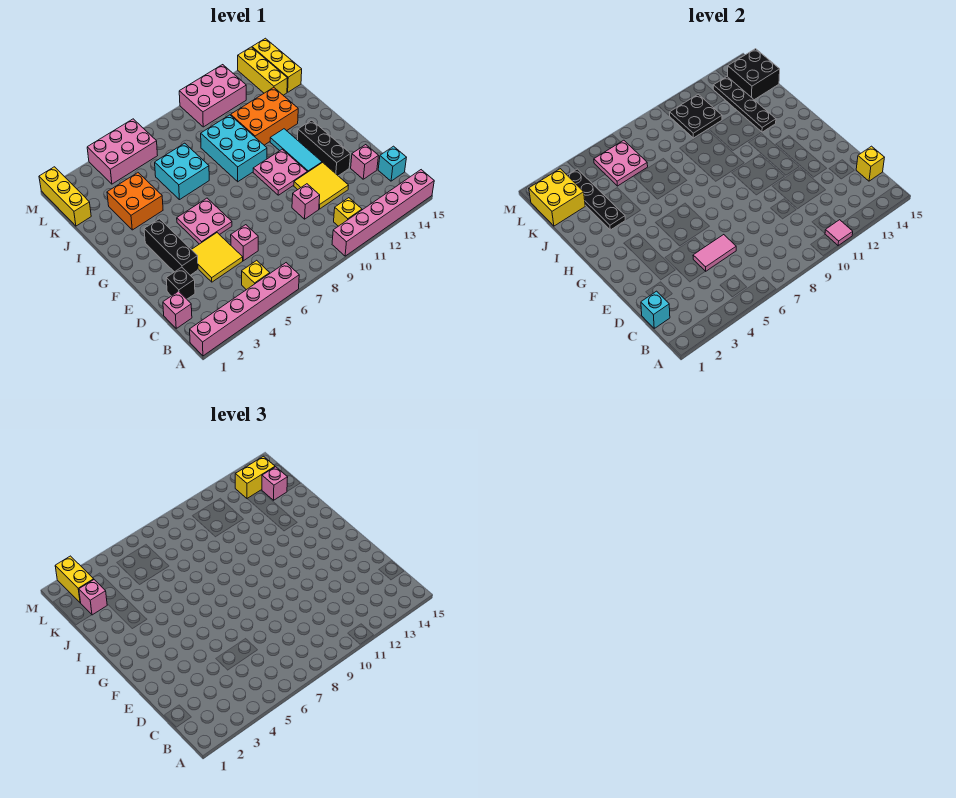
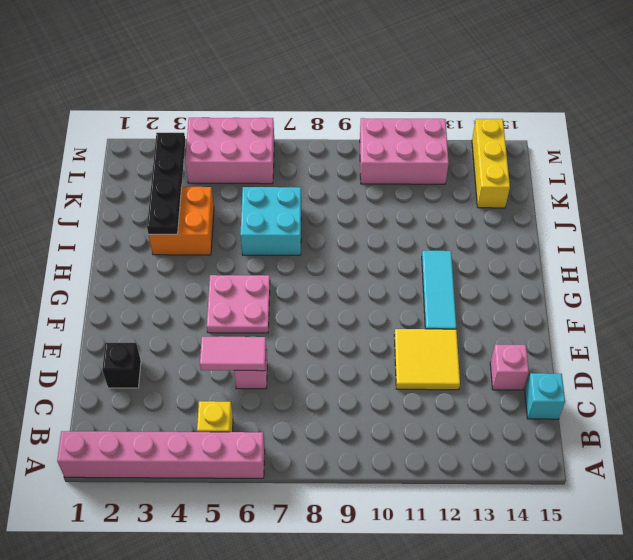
none -> pink 1x6 brick [332,170,434,256]
none -> yellow 1x1 brick [334,198,362,226]
none -> pink 1x1 brick [163,291,192,328]
none -> yellow 2x2 tile [191,233,243,282]

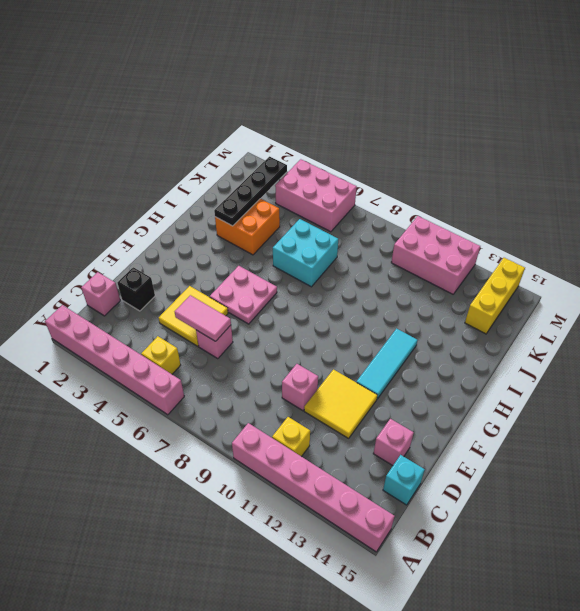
none -> black 1x3 brick [144,219,198,275]
none -> black 1x3 brick [298,120,351,176]
none -> pink 2x2 plate [253,149,307,195]
none -> cyan 2x3 brick [201,115,267,182]

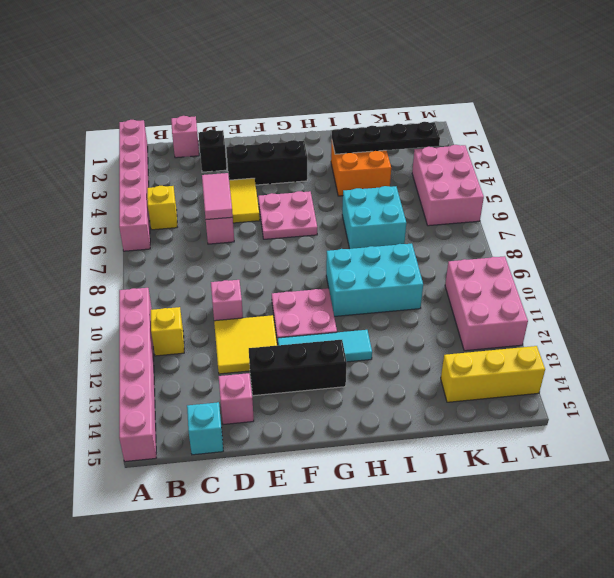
none -> orange 2x3 brick [231,87,298,145]
none -> yellow 1x3 brick [39,167,91,226]
none -> yellow 1x3 brick [252,38,302,92]
none -> pink 1x1 tile [825,220,853,246]

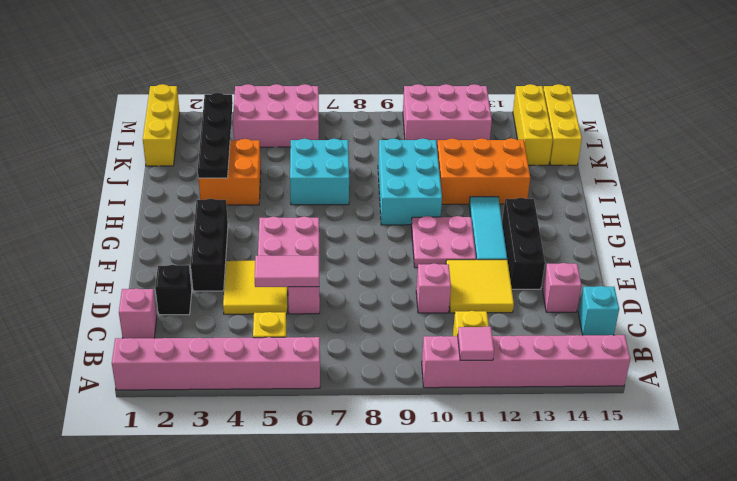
none -> cyan 1x1 brick [641,291,670,328]
none -> yellow 1x1 brick [856,146,884,181]
none -> black 1x4 plate [713,77,776,132]
none -> yellow 2x2 brick [529,169,585,226]

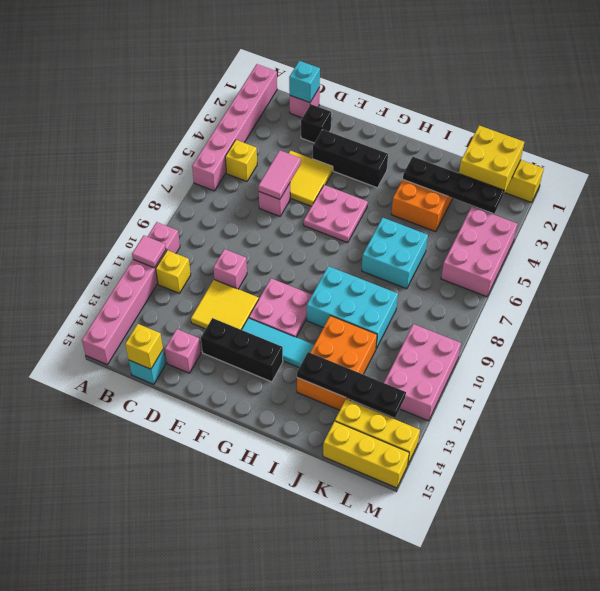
none -> pink 2x2 plate [594,140,648,186]
none -> black 2x2 plate [670,94,722,138]
none -> black 2x2 brick [728,49,780,100]
none -> pink 1x1 brick [79,580,107,615]

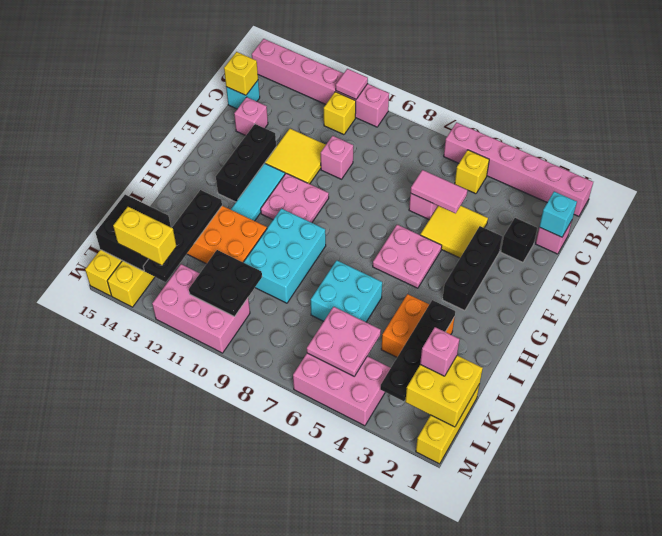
none -> pink 1x1 brick [262,467,288,500]
none -> yellow 1x2 brick [55,556,94,603]

